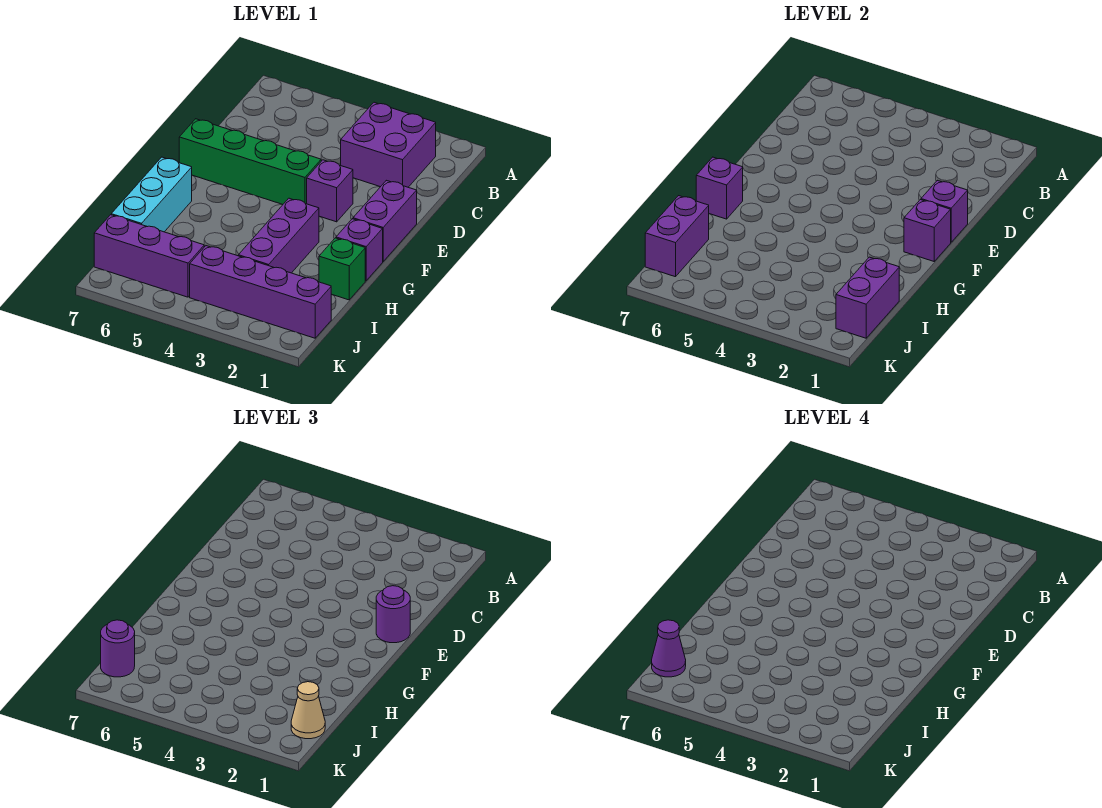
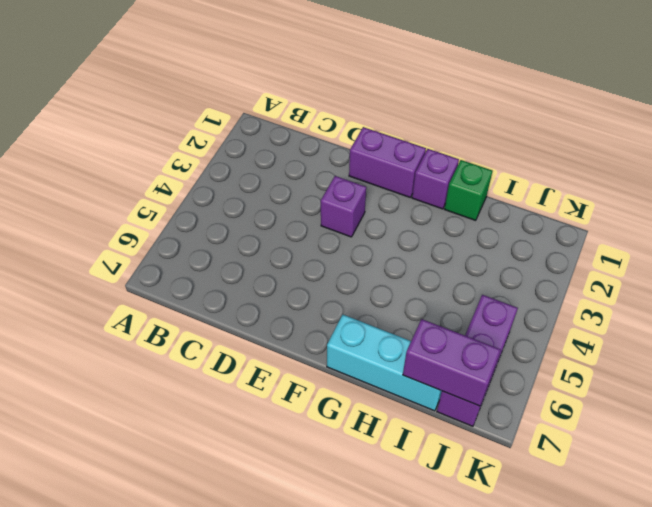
none -> purple 2x2 brick [341,102,436,187]
none -> green 1x4 brick [179,119,321,205]
none -> purple 1x3 brick [238,198,319,273]

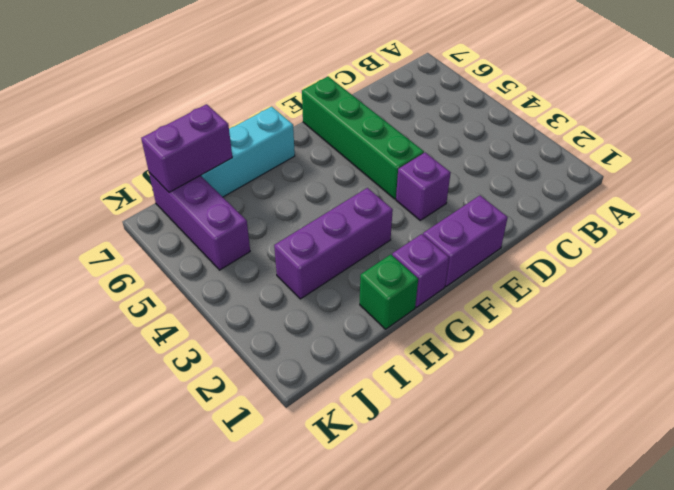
none -> purple 2x2 brick [341,102,436,187]
none -> purple 1x4 brick [190,246,331,338]
none -> purple 1x1 brick [921,180,968,242]

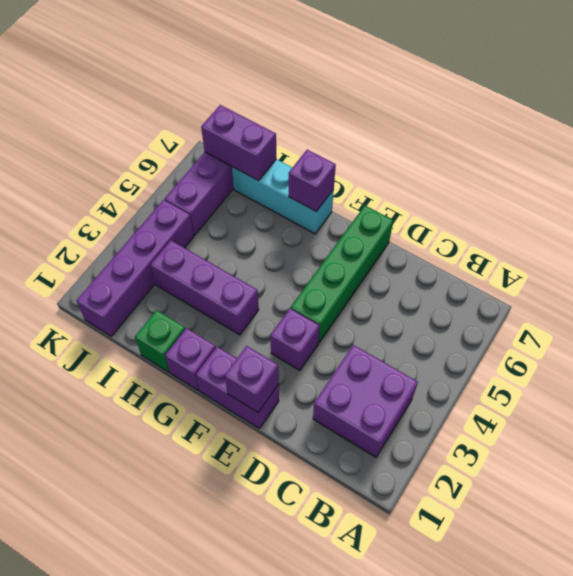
none -> purple 1x1 brick [904,200,951,261]
none -> purple 1x2 brick [836,257,899,338]
none -> purple 1x1 round brick [376,586,410,643]

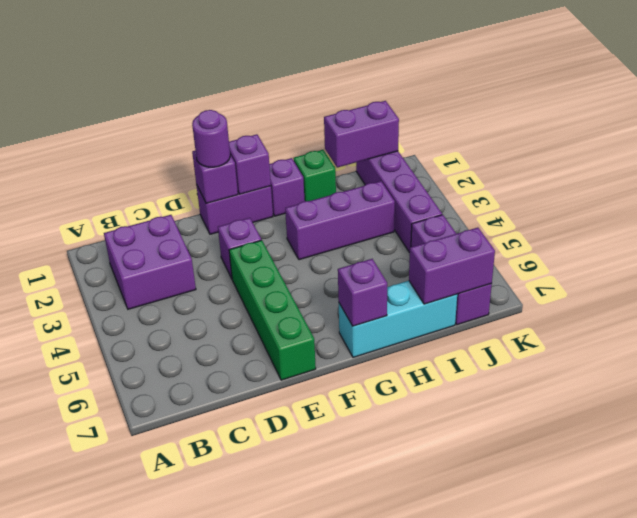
none -> tan 1x1 cone [291,682,325,739]
none -> purple 1x1 round brick [101,620,135,677]
none -> purple 1x1 cone [652,620,686,677]

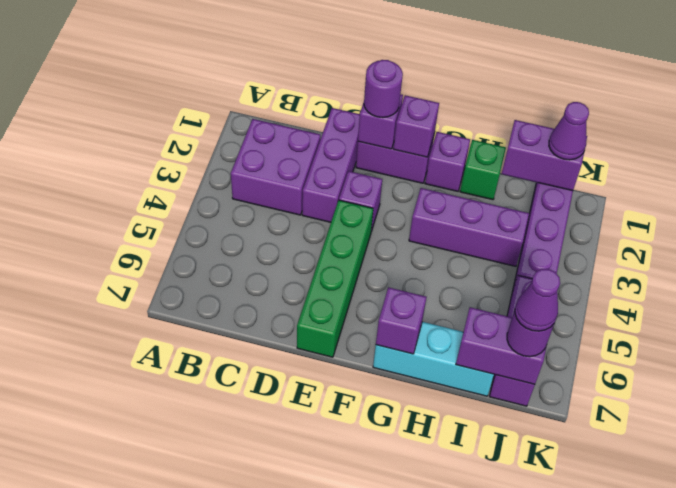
purple 1x3 brick [302,108,360,222] -> none
purple 1x1 cone [549,102,589,160] -> tan 1x1 cone [291,682,325,739]

